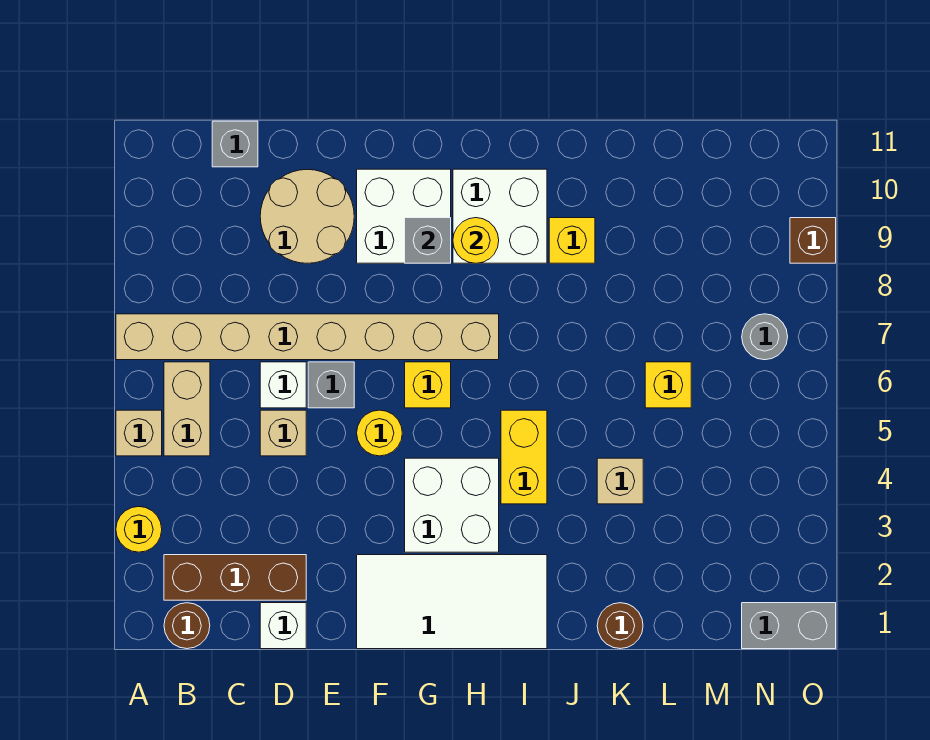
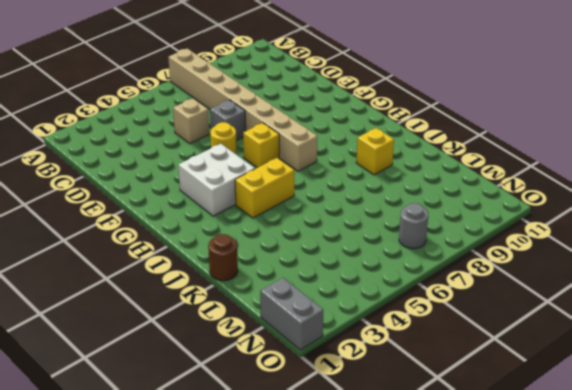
none -> yellow 1x1 round brick [116,507,162,552]
none -> tan 1x1 brick [116,410,162,456]
none -> brown 1x1 round brick [164,603,210,649]

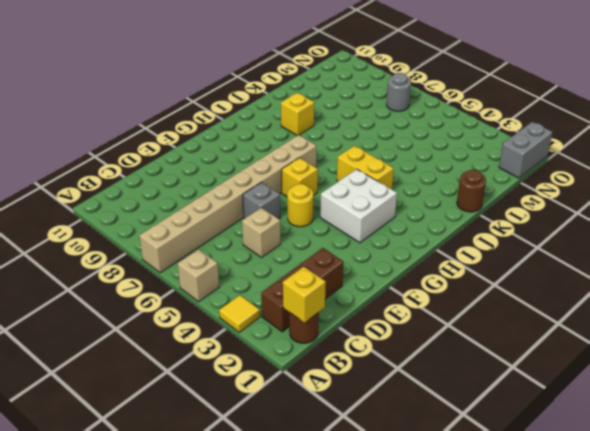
yellow 1x1 tile [219,295,260,332] -> yellow 1x1 round brick [116,507,162,552]
yellow 1x1 brick [283,267,326,323] -> yellow 1x1 brick moved to [645,362,691,408]
none -> tan 1x2 brick [164,362,210,456]
none -> grey 1x1 brick [212,121,258,167]
none -> white 1x1 brick [260,603,306,649]

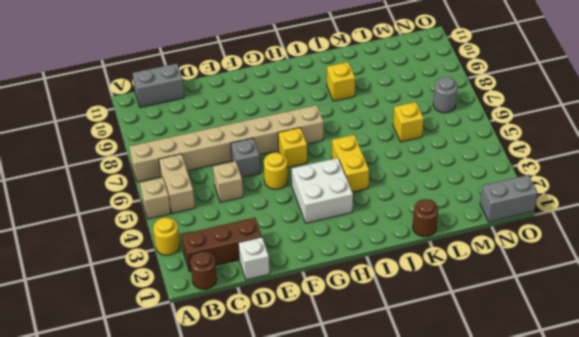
grey 1x2 brick [133,64,184,107] -> grey 1x1 brick [212,121,258,167]
none -> white 1x1 brick [260,362,306,408]
none -> tan 2x2 round brick [260,169,354,263]
none -> white 2x4 tile [357,555,547,649]

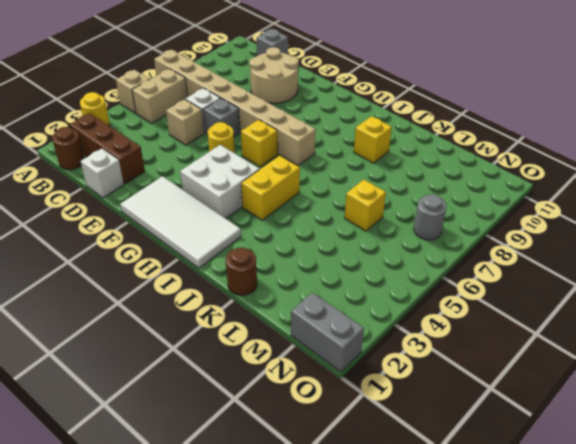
none -> white 2x2 brick [357,169,451,263]
none -> white 2x2 brick [453,169,547,263]
none -> tan 1x1 brick [597,458,643,504]

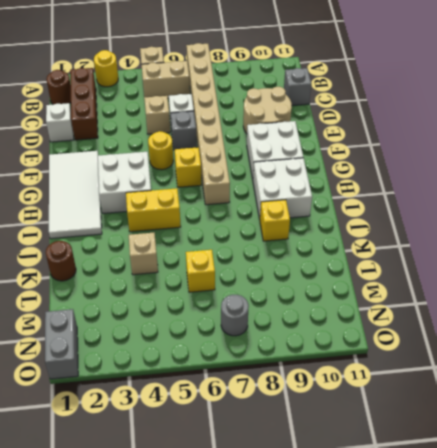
none -> brown 1x1 brick [790,218,836,263]
none -> grey 1x1 brick [405,218,451,263]
none -> yellow 1x1 round brick [453,218,499,263]

